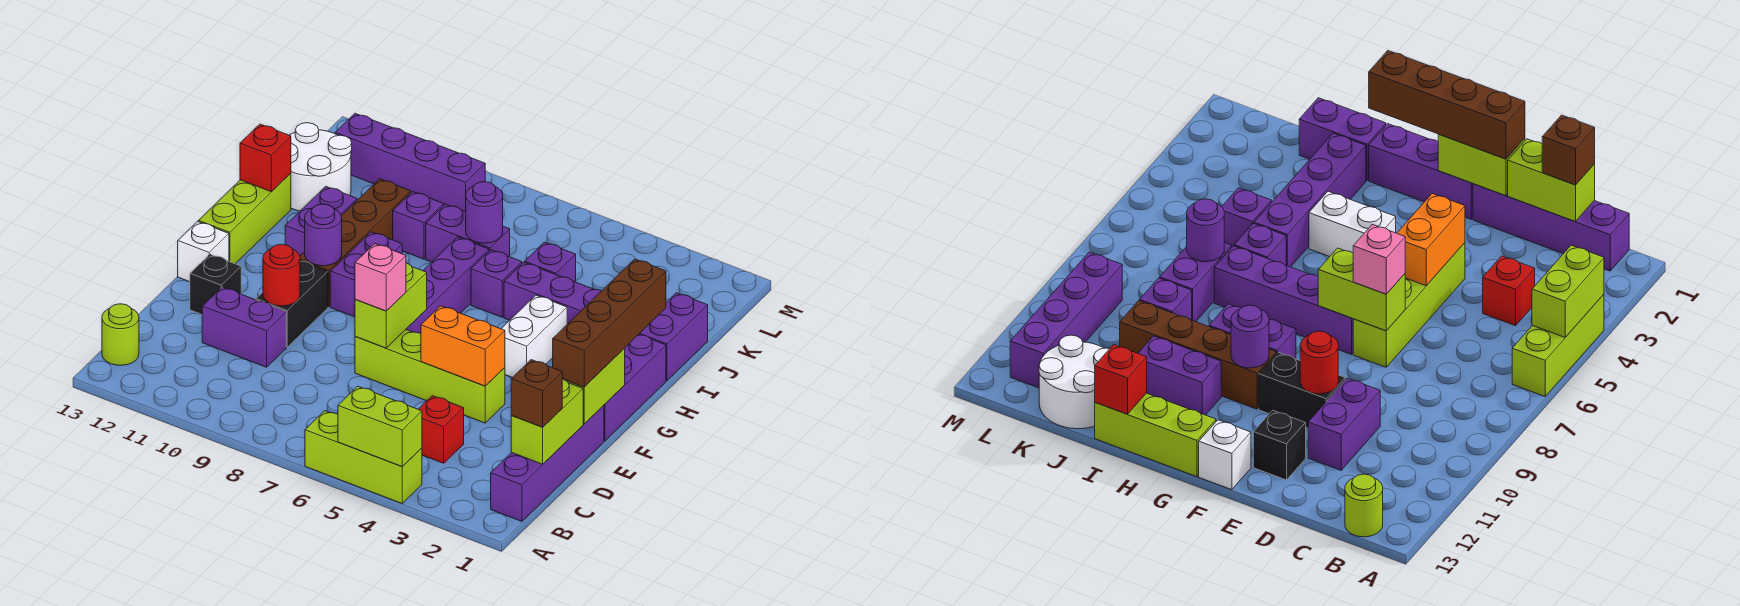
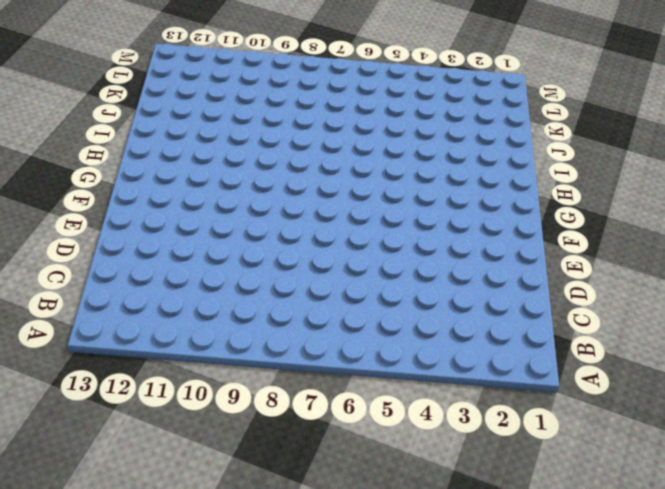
none -> lime 1x3 brick [305,411,422,503]
none -> purple 1x4 brick [491,405,604,521]
none -> lime 1x1 round brick [102,304,139,365]
none -> red 1x1 brick [418,396,464,463]

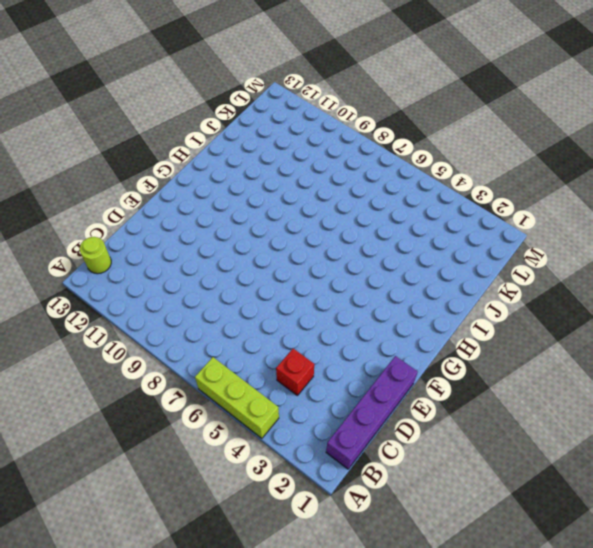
none -> purple 1x2 brick [202,287,286,367]
none -> lime 1x4 brick [355,330,505,423]
none -> black 1x2 brick [256,261,328,347]
none -> black 1x1 brick [190,254,241,314]

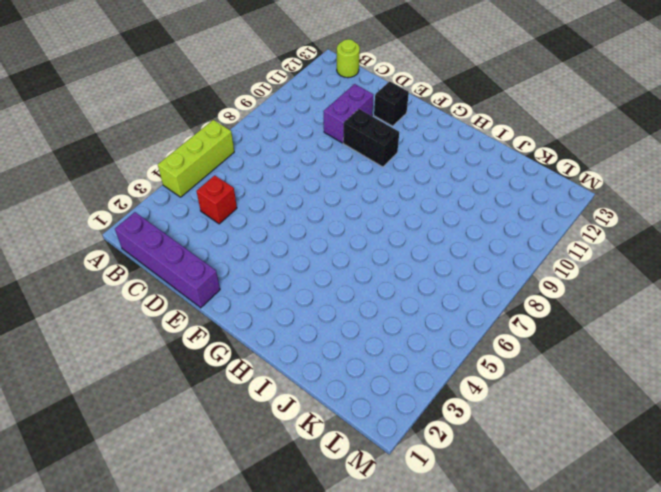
none -> lime 1x4 brick [355,330,505,423]
none -> purple 1x3 brick [604,334,666,441]
none -> purple 1x4 brick [406,237,489,334]
none -> white 1x1 brick [178,221,229,282]

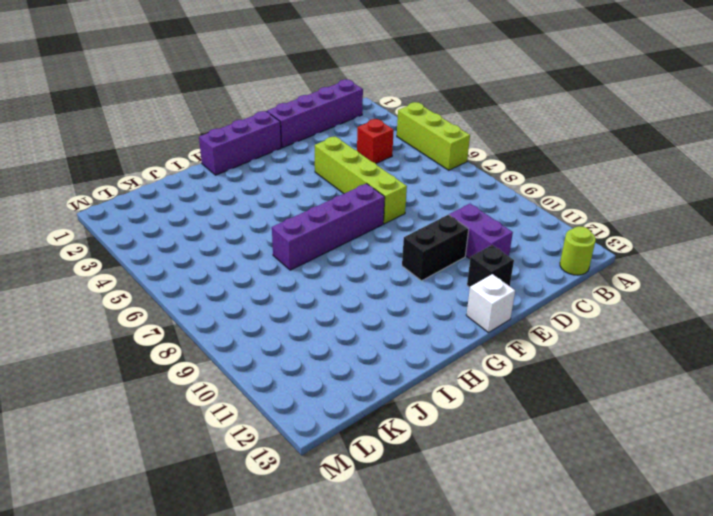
none -> white 1x2 brick [501,295,567,378]
none -> purple 1x2 brick [330,232,402,317]
none -> brown 1x4 brick [300,179,411,307]
none -> lime 1x3 brick [199,173,291,264]

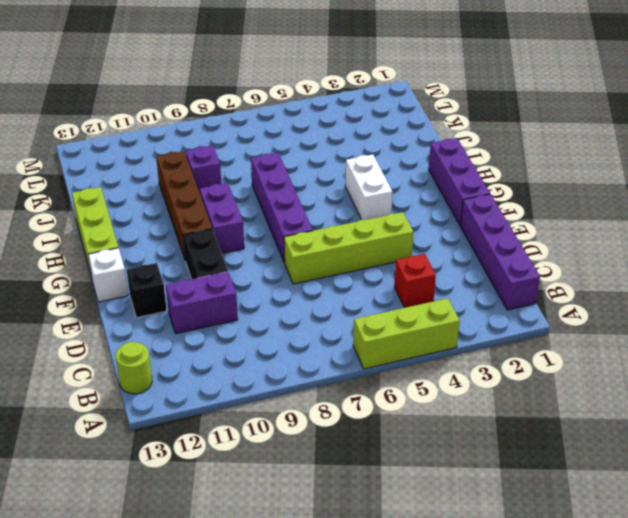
none -> purple 1x2 brick [285,187,357,256]
none -> purple 1x2 brick [639,293,708,380]
none -> purple 1x4 brick [504,262,601,324]
none -> purple 1x1 brick [471,250,522,317]

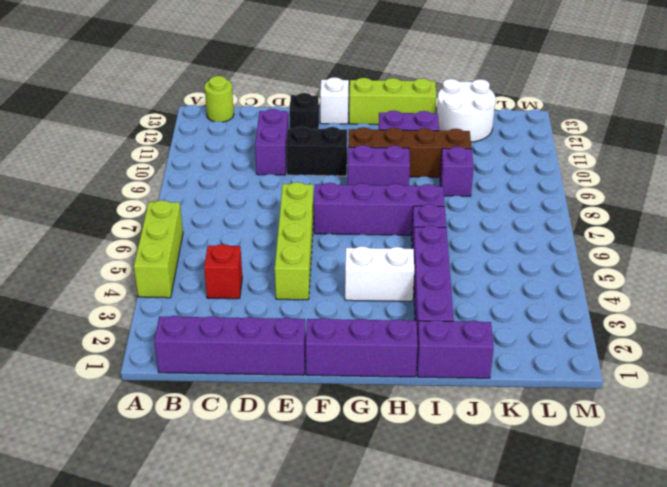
none -> purple 1x1 brick [525,242,576,282]
none -> purple 1x2 brick [426,204,510,262]
none -> purple 1x4 brick [335,113,485,212]
none -> lime 1x2 brick [338,386,422,467]

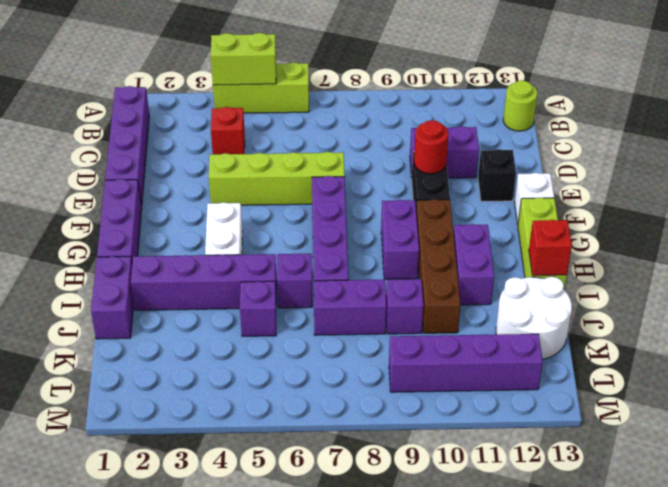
none -> lime 1x2 brick [511,379,583,464]
none -> lime 1x2 brick [567,349,625,424]
none -> orange 1x2 brick [421,306,505,386]
none -> lime 1x2 brick [355,263,427,348]

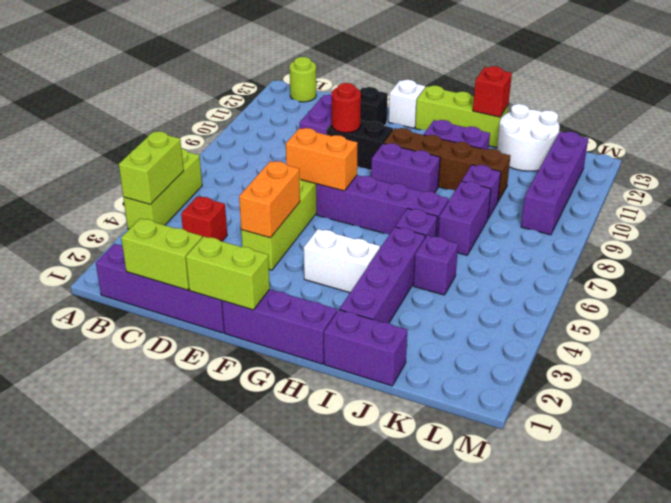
orange 1x2 brick [286,128,358,191] -> lime 1x2 brick [355,263,427,348]
none -> purple 1x1 round brick [305,204,342,266]
none -> purple 1x1 round brick [466,182,503,243]
none -> brown 1x1 brick [511,360,562,427]
none -> brown 1x4 brick [553,259,666,387]

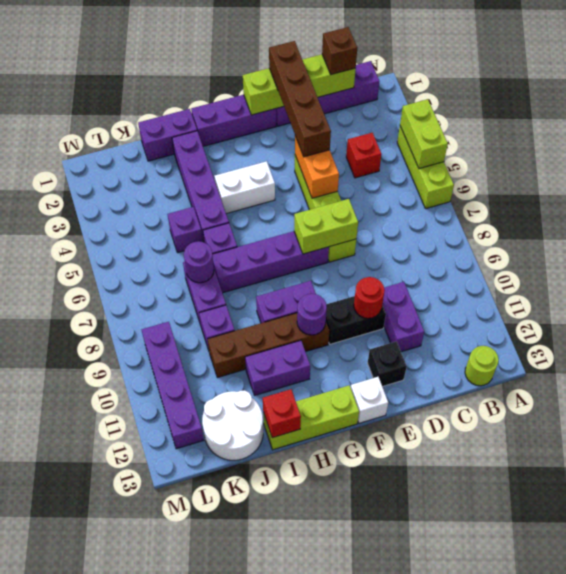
brown 1x4 brick [269,41,331,157] -> brown 1x4 brick turned to [553,259,666,387]
none -> pink 1x1 brick [355,244,406,311]

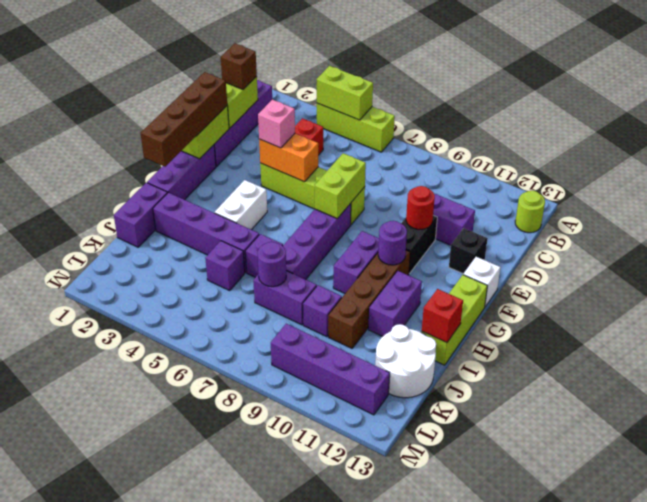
pink 1x1 brick [258,99,295,148] -> pink 1x1 brick moved to [355,244,406,311]

